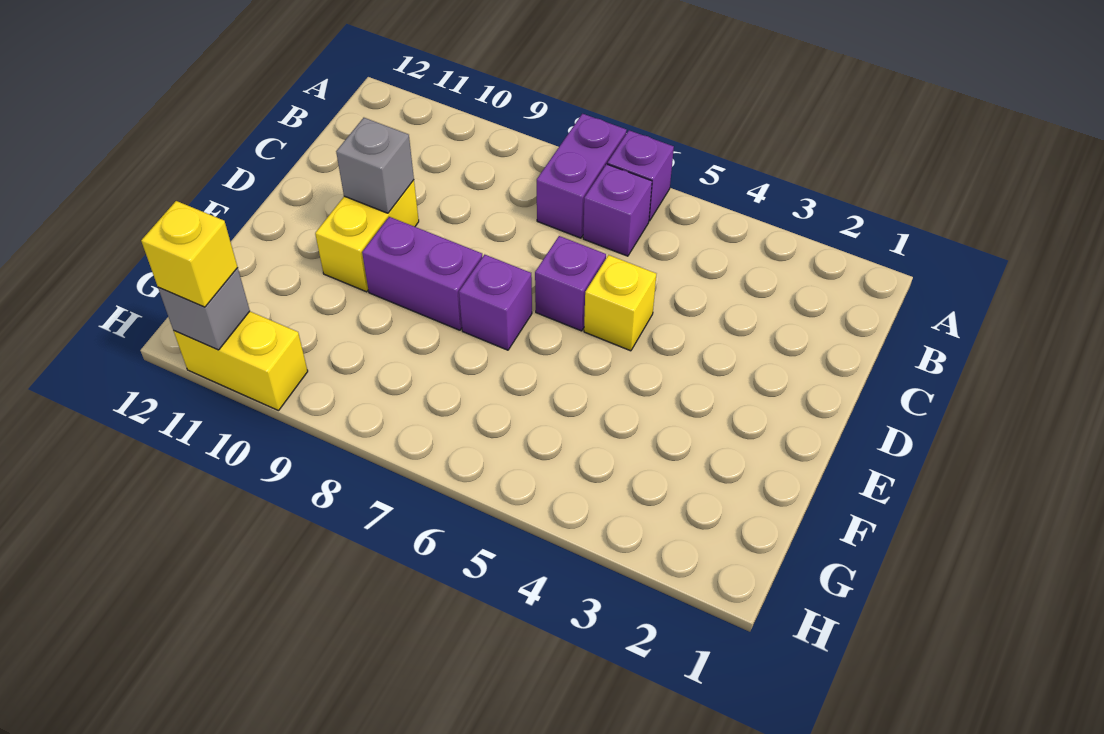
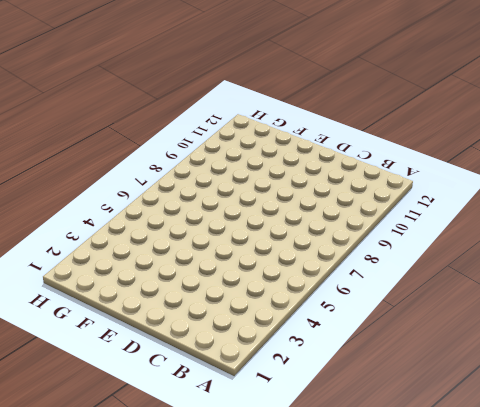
none -> purple 1x1 brick [607,130,674,221]
none -> purple 1x2 brick [537,114,627,238]
none -> purple 1x1 brick [583,164,652,256]

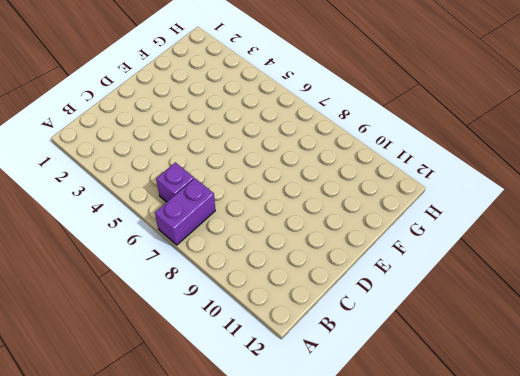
none -> purple 1x1 brick [607,130,674,221]
none -> yellow 1x1 brick [584,255,656,351]
none -> purple 1x1 brick [535,236,606,331]

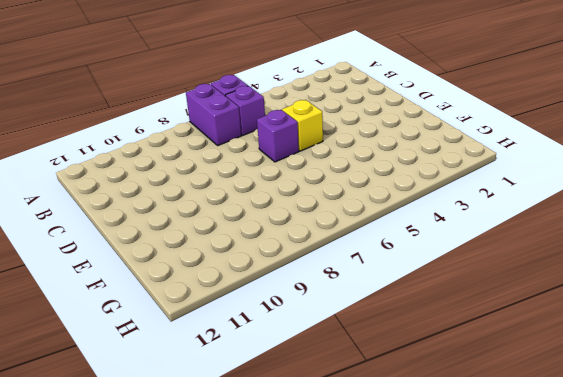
none -> yellow 1x2 brick [315,180,419,292]
none -> purple 1x1 brick [459,255,532,350]
none -> purple 1x2 brick [362,217,482,330]

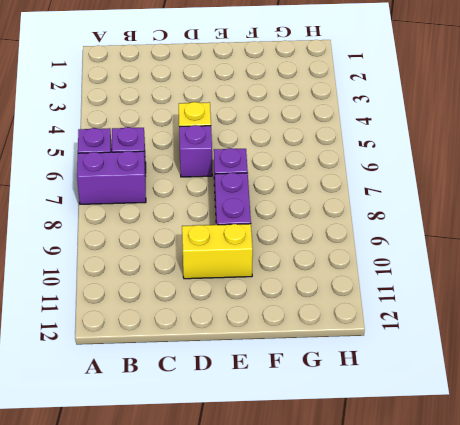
none -> yellow 1x2 brick [174,311,308,411]
none -> grey 1x1 brick [336,118,414,213]
none -> grey 1x1 brick [158,268,250,350]

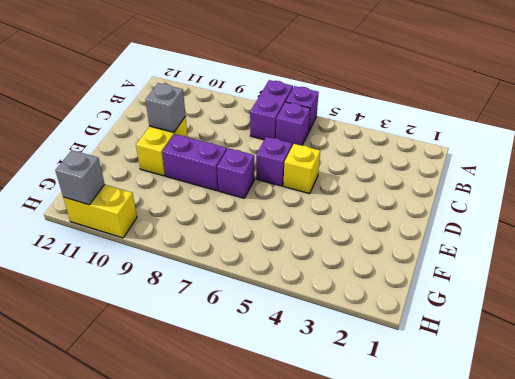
none -> yellow 1x1 brick [141,201,238,307]

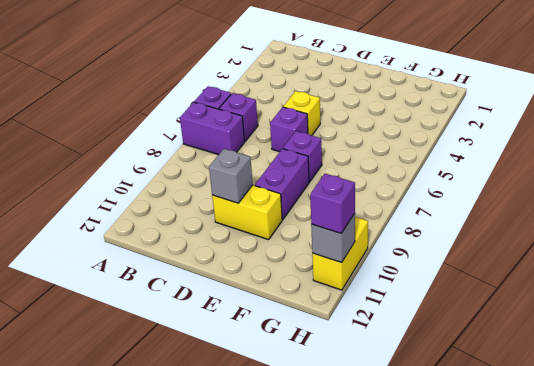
purple 1x1 brick [310,174,355,233] -> yellow 1x1 brick [141,201,238,307]

